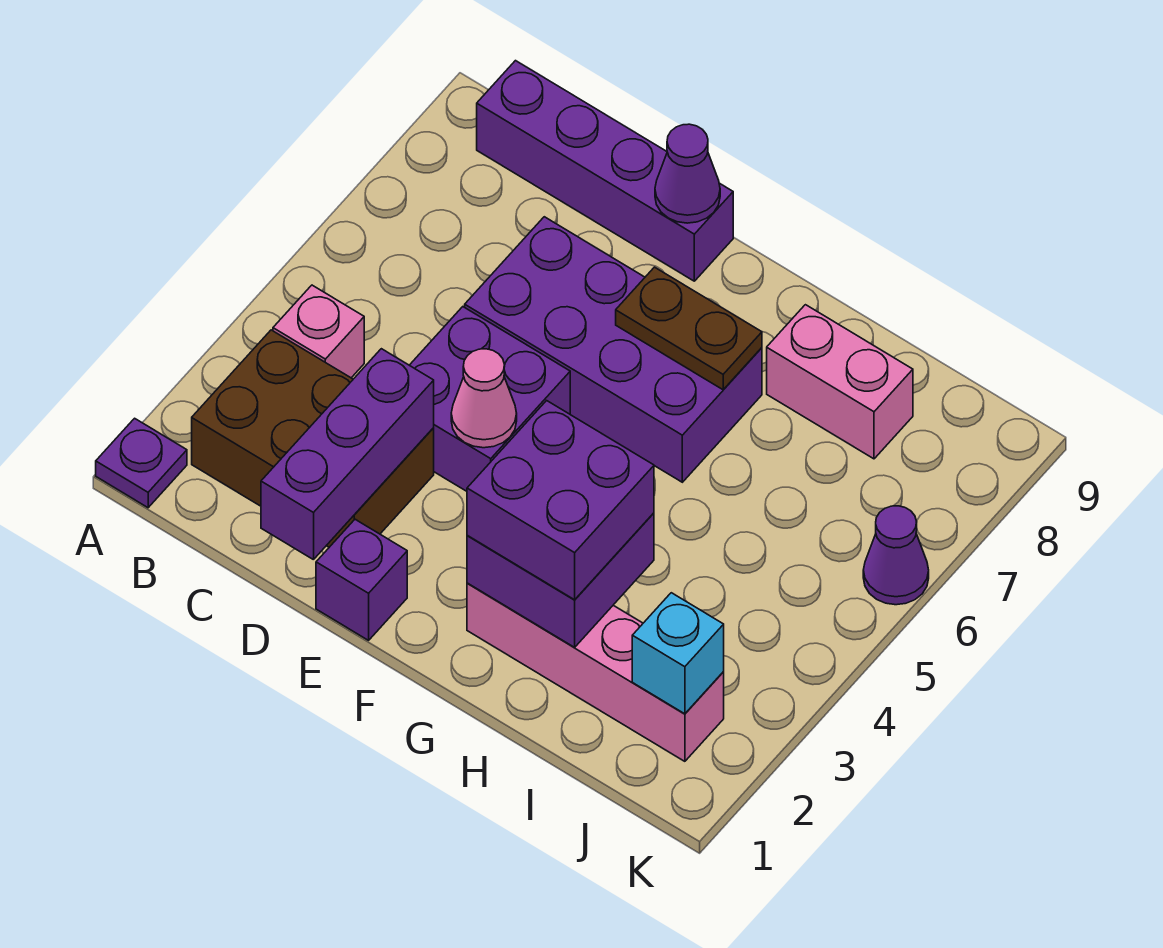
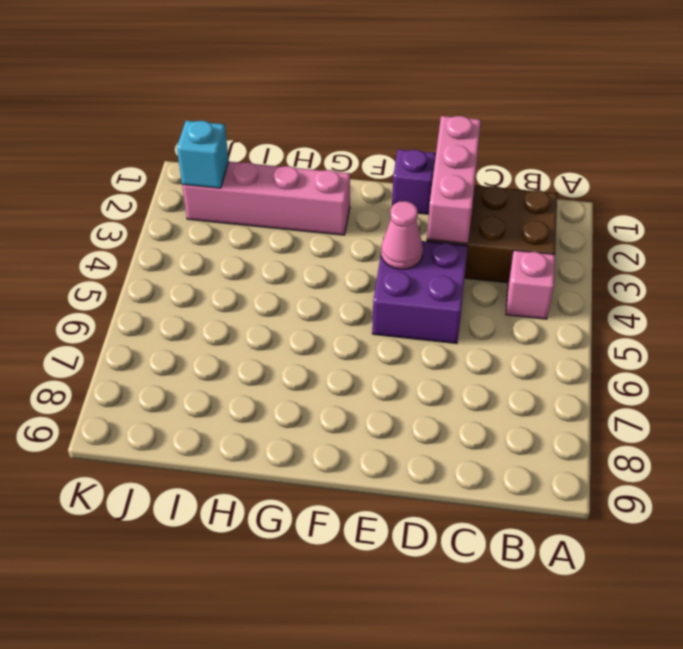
pink 1x3 brick [427,116,481,244] -> purple 1x3 brick [261,349,434,560]
none -> purple 1x1 plate [96,418,187,508]
none -> purple 1x4 brick [477,61,733,281]
none -> purple 2x4 brick [465,217,762,482]

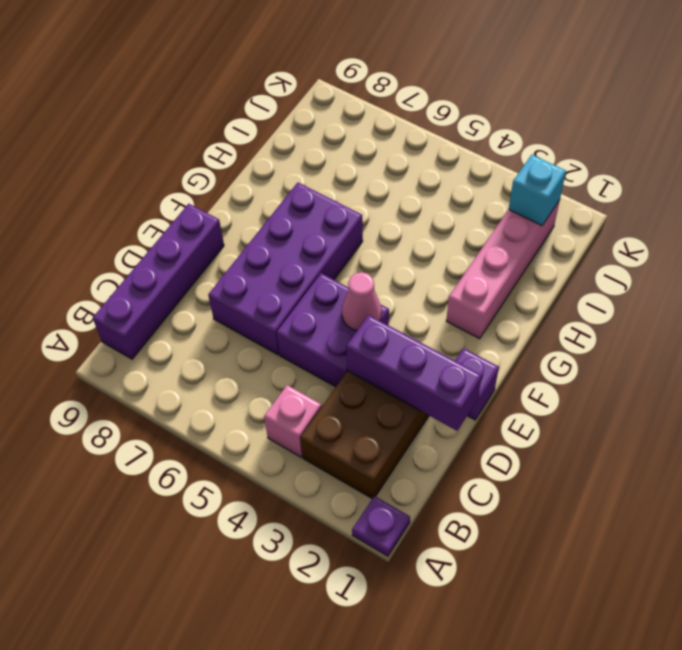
none -> pink 1x2 brick [767,305,913,459]
none -> purple 1x1 cone [863,506,929,605]
none -> purple 1x1 cone [655,124,720,223]

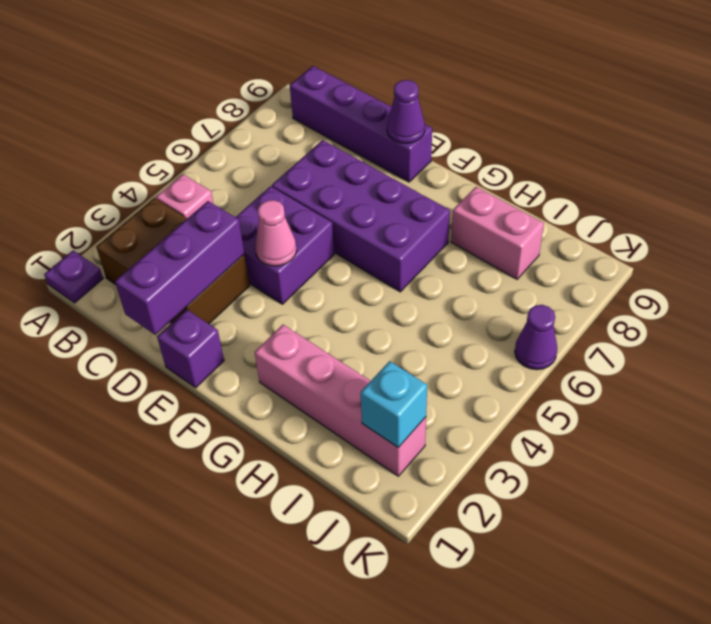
none -> brown 1x2 plate [616,267,762,390]
none -> purple 2x2 brick [467,513,654,647]
none -> purple 2x2 brick [467,401,654,600]

